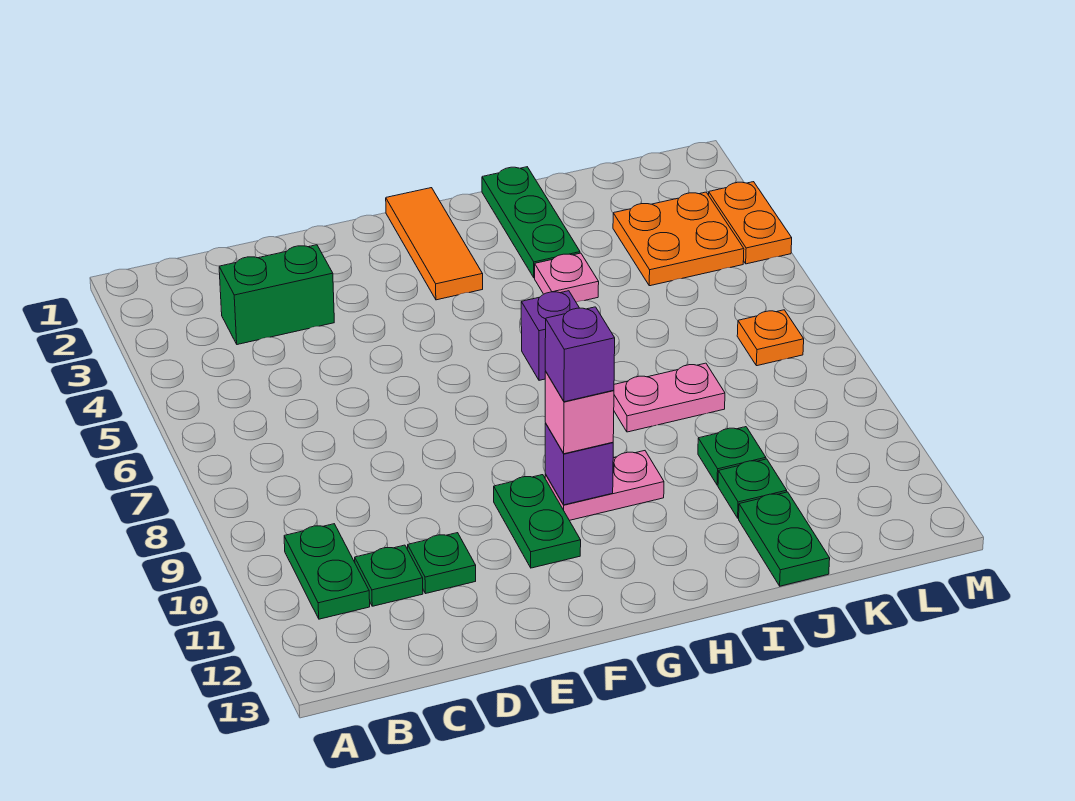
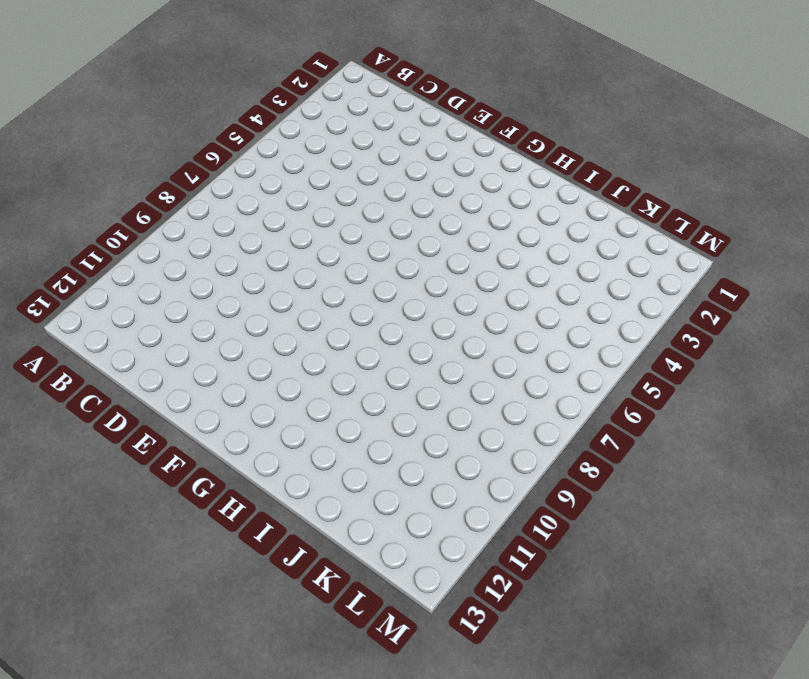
none -> green 1x2 plate [284,524,370,619]
none -> green 1x2 brick [219,245,334,345]
none -> green 1x1 plate [355,545,423,606]

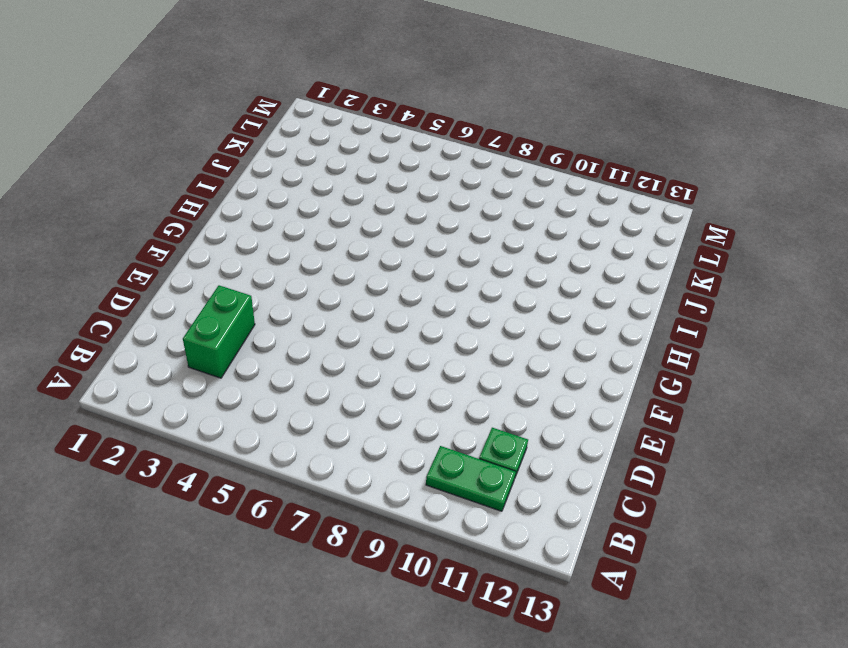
none -> green 1x1 plate [408,533,476,594]
none -> green 1x2 plate [494,475,581,568]
none -> orange 1x3 tile [386,188,483,300]

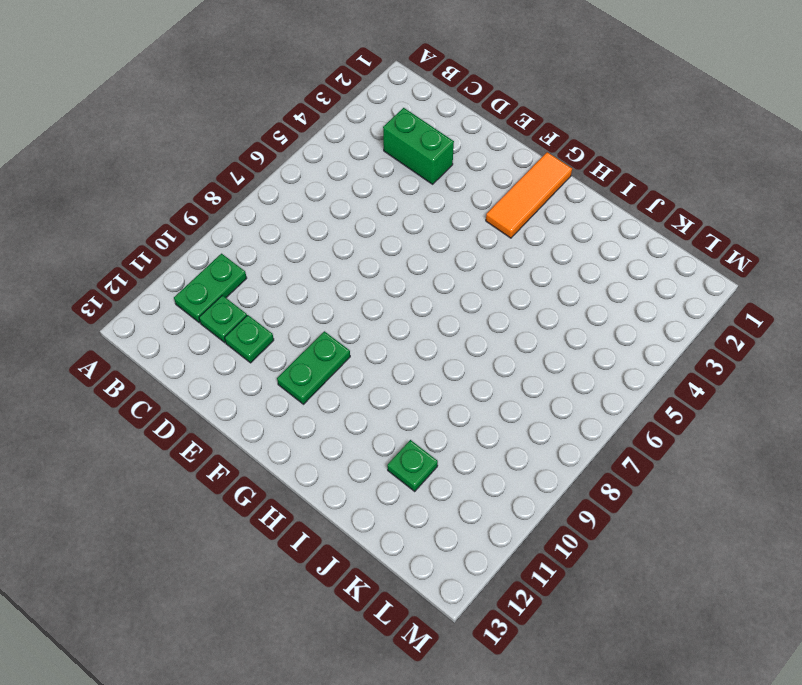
none -> pink 1x2 plate [545,451,664,520]
none -> purple 1x1 brick [521,291,579,380]
none -> green 1x3 plate [482,167,580,278]

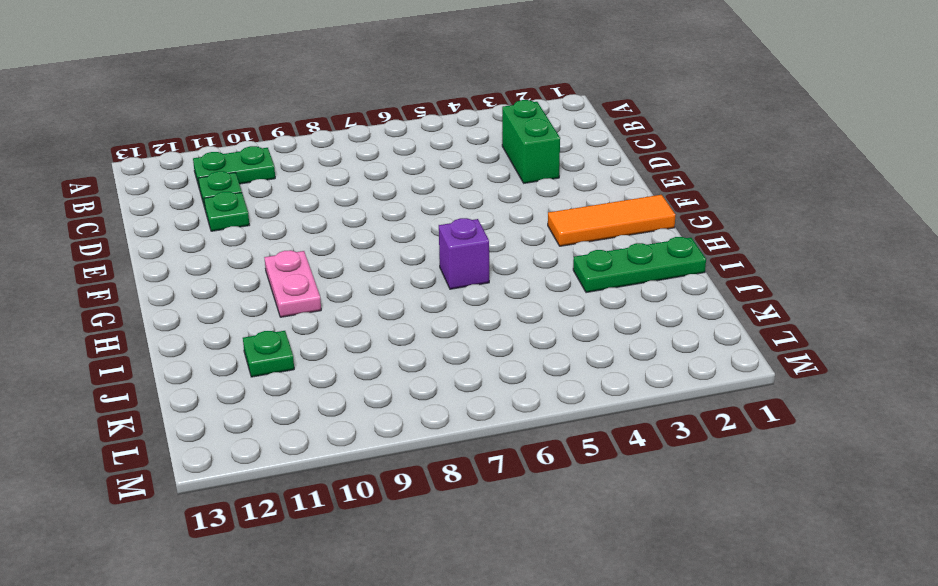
none -> green 1x2 plate [494,475,581,568]
none -> pink 1x1 plate [535,253,599,302]
none -> pink 1x2 plate [614,363,725,432]

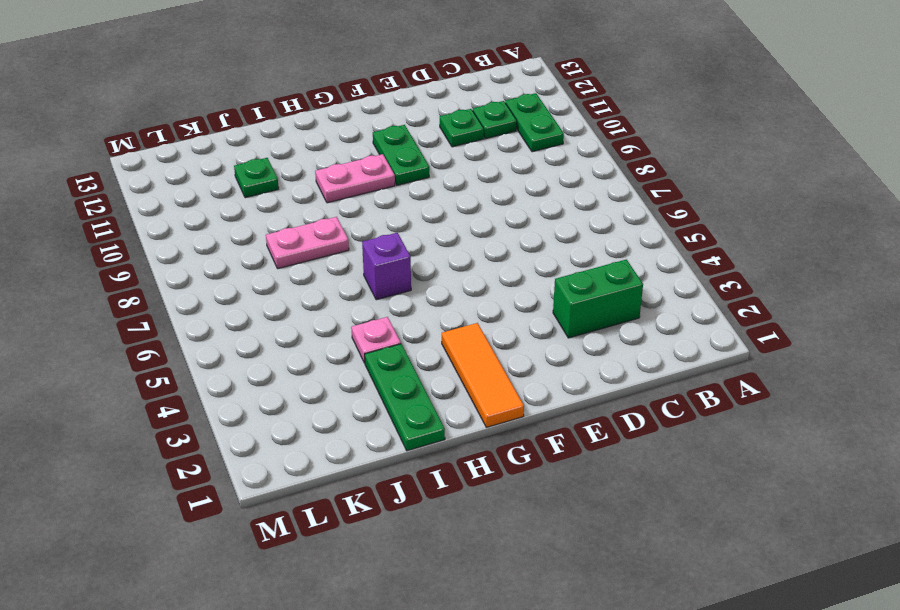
none -> green 1x1 plate [698,427,766,485]
none -> green 1x2 plate [739,492,830,586]
none -> orange 2x2 plate [613,192,744,286]

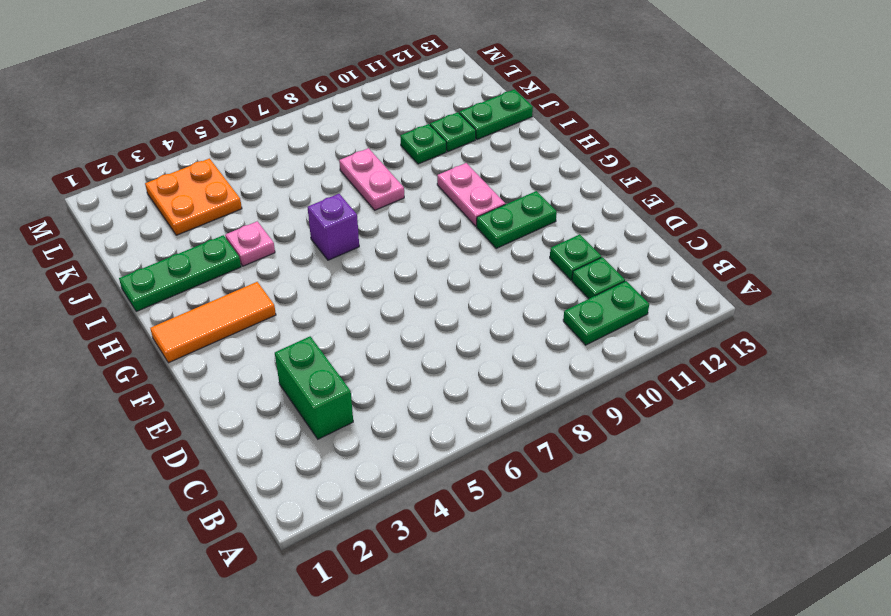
none -> orange 1x1 plate [737,310,804,366]
none -> orange 1x2 plate [709,182,792,264]
none -> purple 1x1 brick [545,423,613,505]

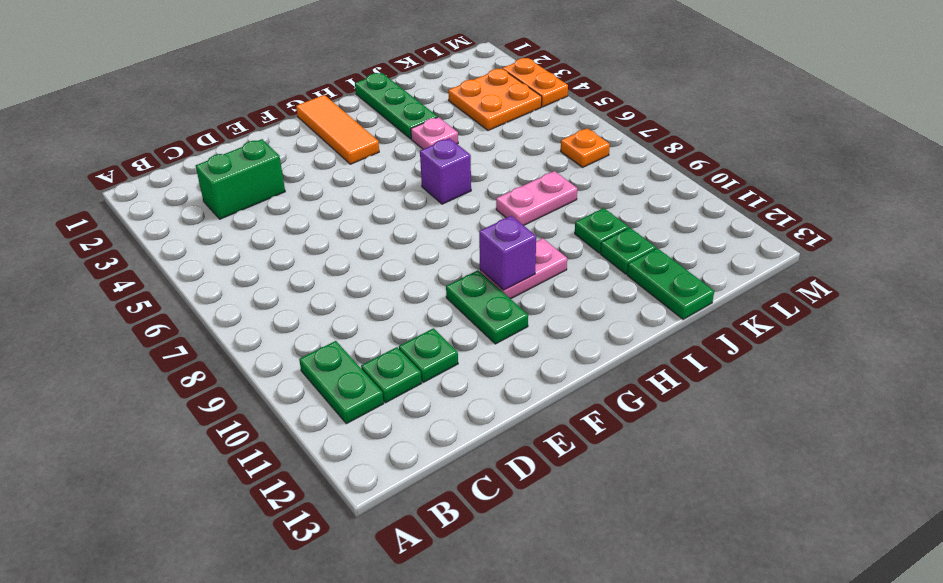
none -> pink 1x1 brick [545,371,614,454]
none -> purple 1x1 brick [545,307,615,402]

